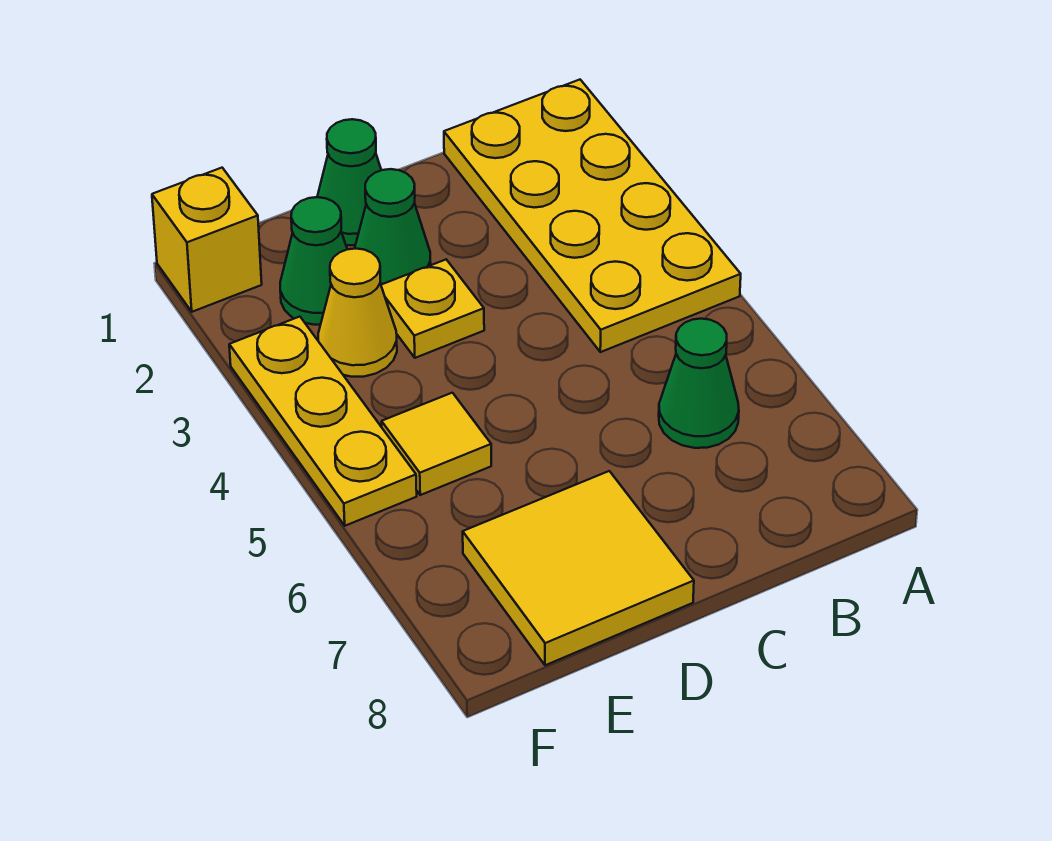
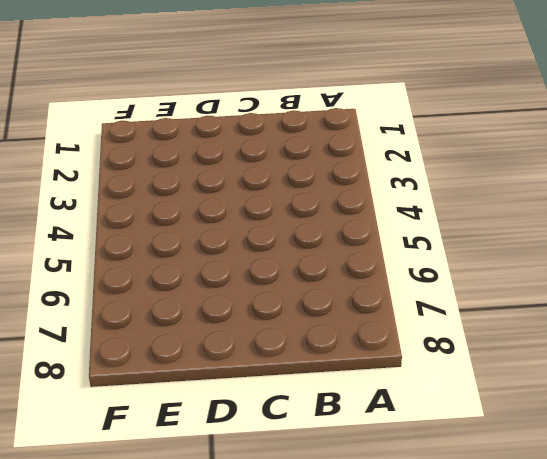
none -> yellow 2x4 plate [444,80,741,352]
none -> green 1x1 cone [659,319,739,448]

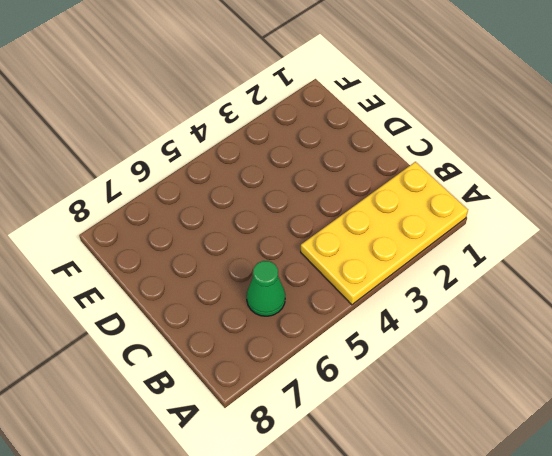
none -> green 1x1 cone [317,119,381,245]
none -> green 1x1 cone [355,169,431,285]

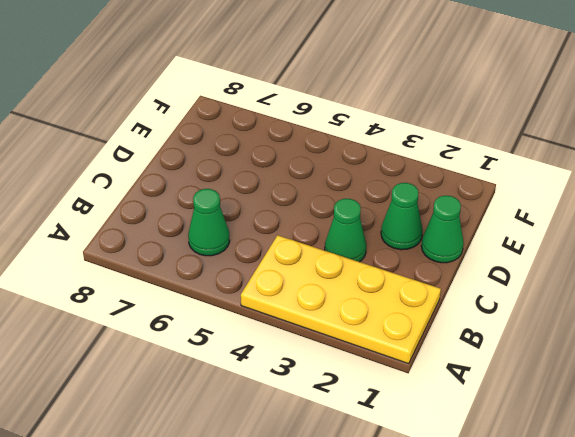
green 1x1 cone [325,199,366,262] -> green 1x1 cone moved to [280,197,347,325]
none -> yellow 1x1 plate [381,260,484,358]
none -> yellow 2x2 tile [463,471,694,665]

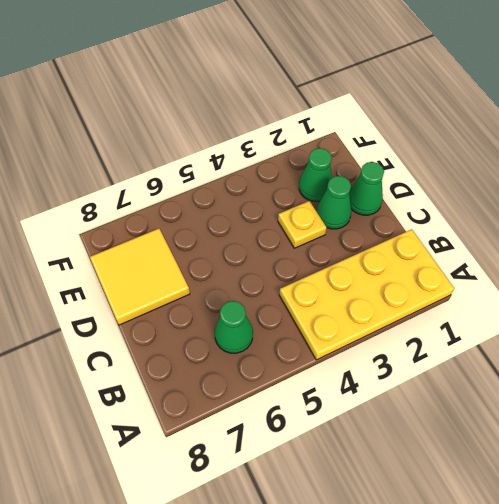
none -> yellow 1x1 cone [318,249,397,377]
none -> yellow 1x1 tile [382,393,491,495]

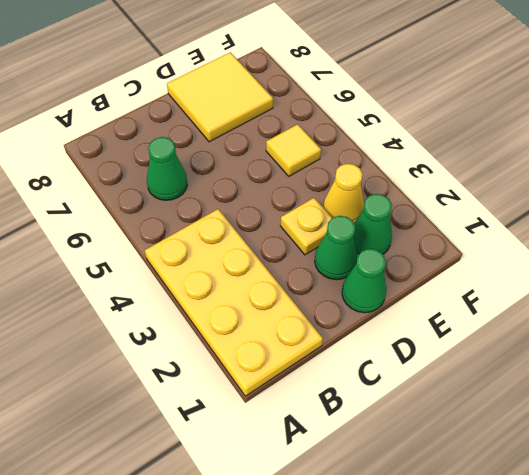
none -> yellow 1x1 brick [152,168,262,312]
none -> yellow 1x3 plate [229,317,417,526]

